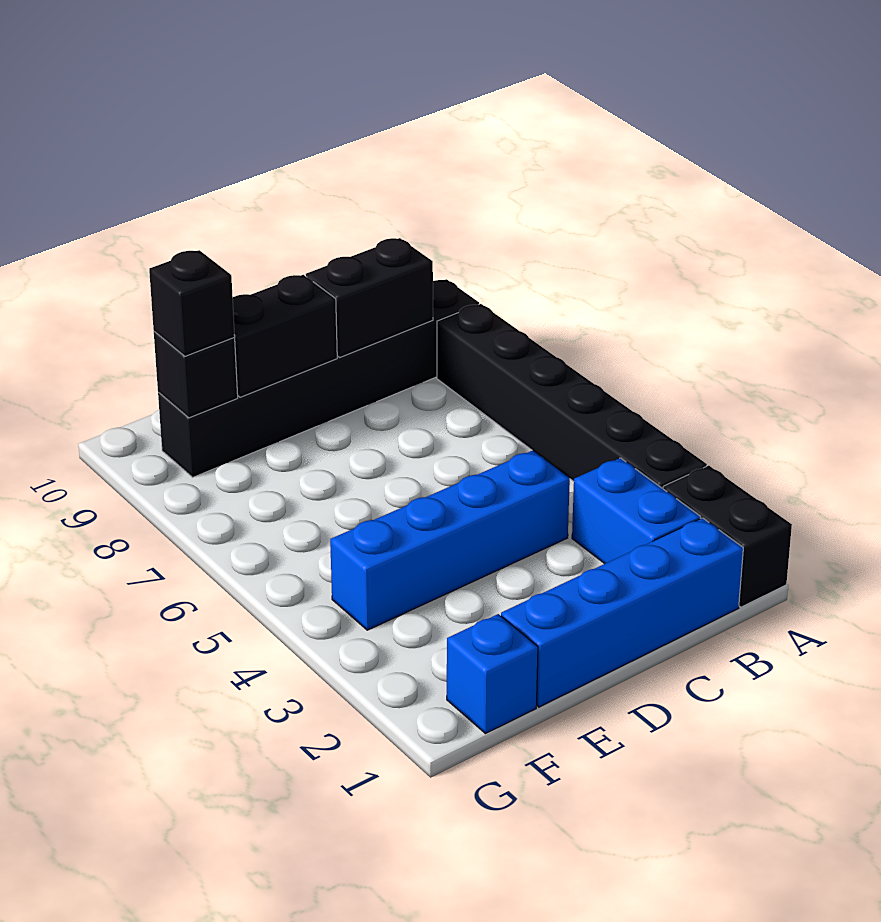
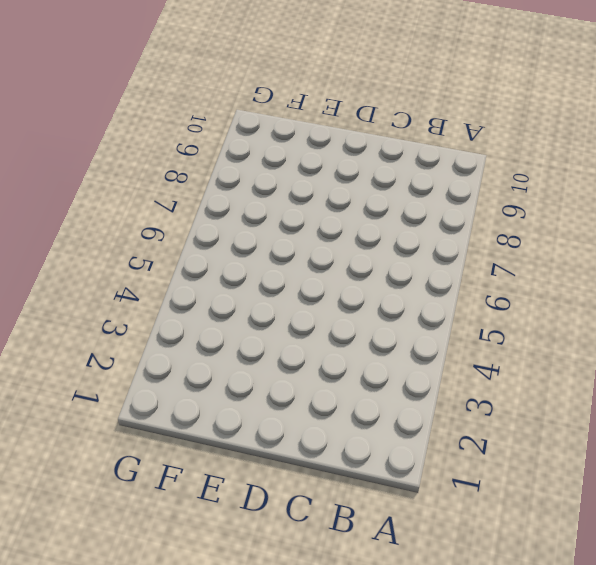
none -> black 1x2 brick [663,466,792,607]
none -> black 1x6 brick [437,304,707,489]

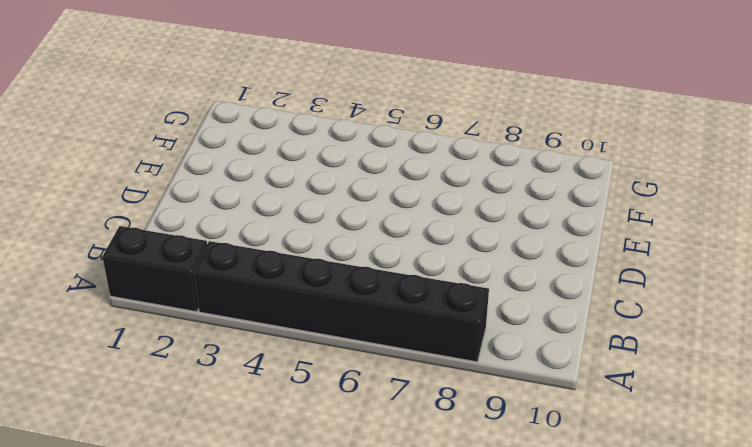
none -> black 1x6 brick [158,279,479,477]
none -> blue 1x4 brick [501,518,743,707]

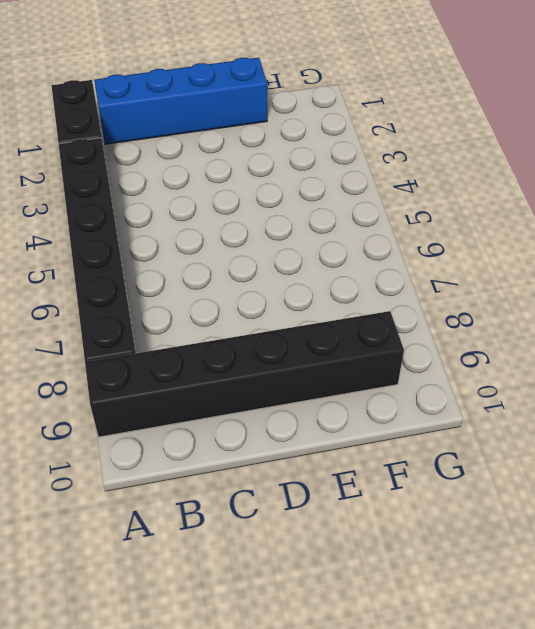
none -> blue 1x2 brick [572,458,700,564]
none -> blue 1x4 brick [330,450,570,630]

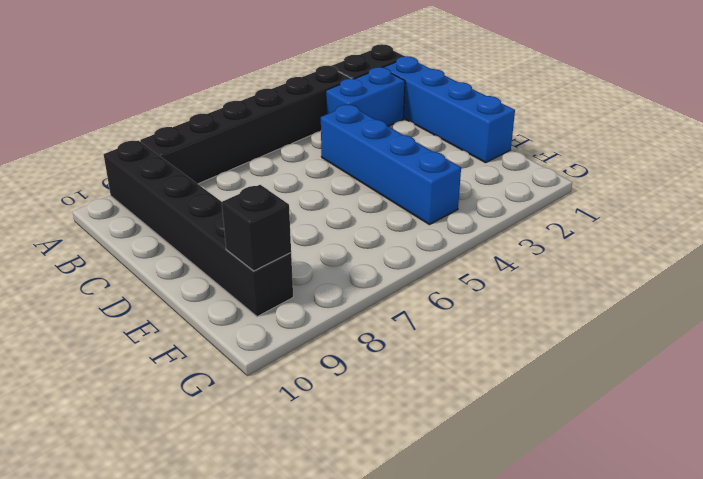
none -> blue 1x1 brick [447,614,538,734]
none -> black 1x2 brick [306,238,433,357]

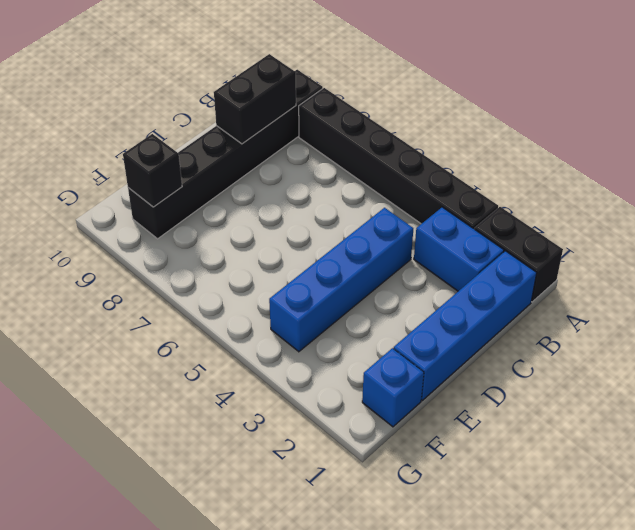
none -> black 1x2 brick [233,275,337,397]
none -> black 1x1 brick [149,250,235,356]

